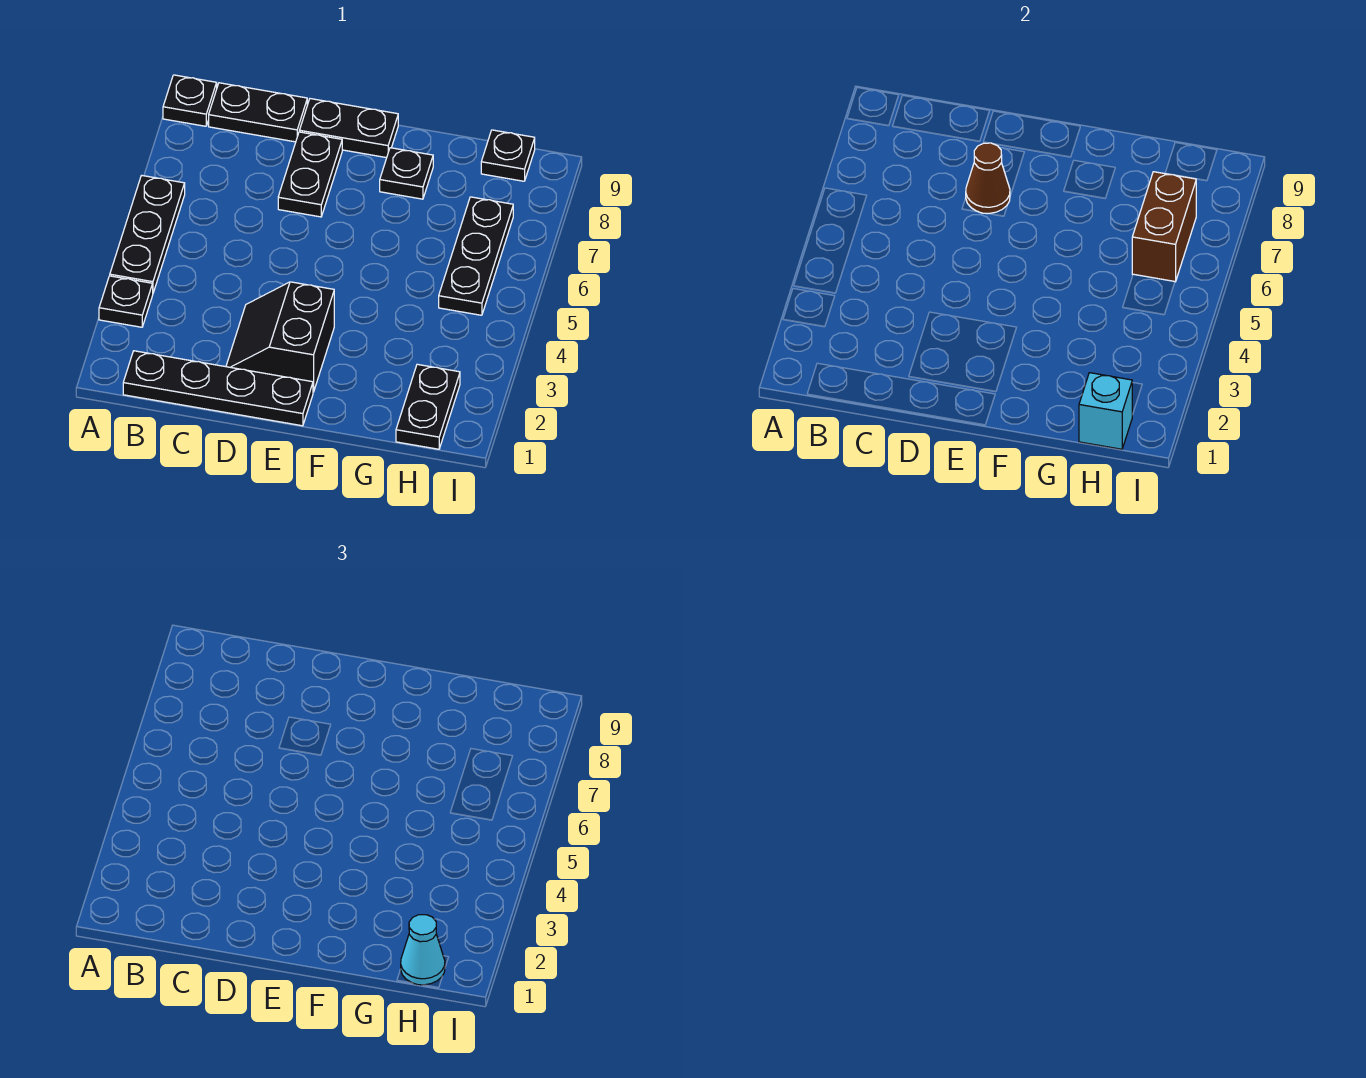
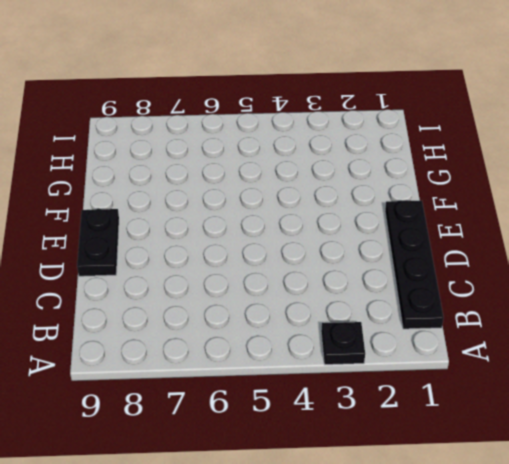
none -> black 1x3 plate [110,175,185,293]
none -> black 1x1 plate [163,75,217,126]
none -> black 1x2 plate [209,83,307,142]

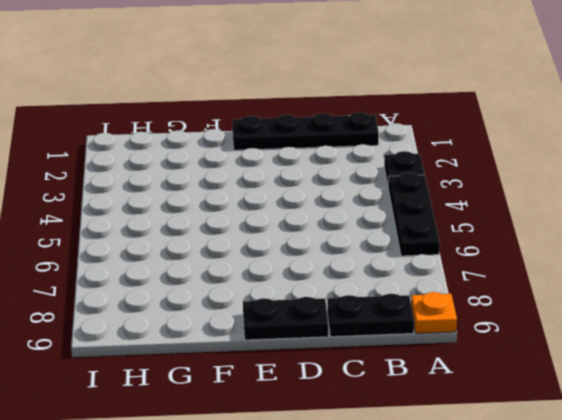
orange 1x1 plate [411,292,457,333] -> black 1x1 plate [163,75,217,126]
none -> black 2x2 slope [226,282,334,392]
none -> black 1x2 plate [278,132,342,217]
none -> black 1x1 plate [380,148,433,199]

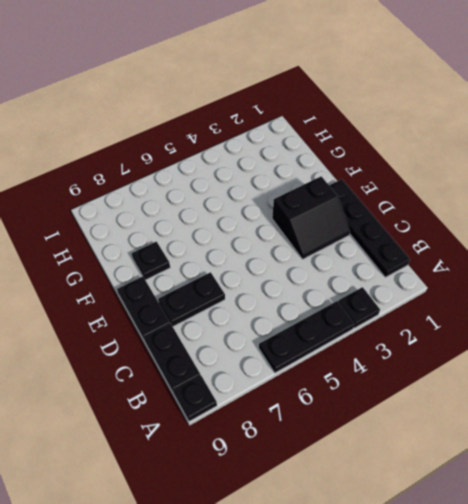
none -> black 1x2 plate [396,364,460,449]
none -> black 1x3 plate [439,197,513,315]
none -> black 1x1 plate [481,130,535,181]

